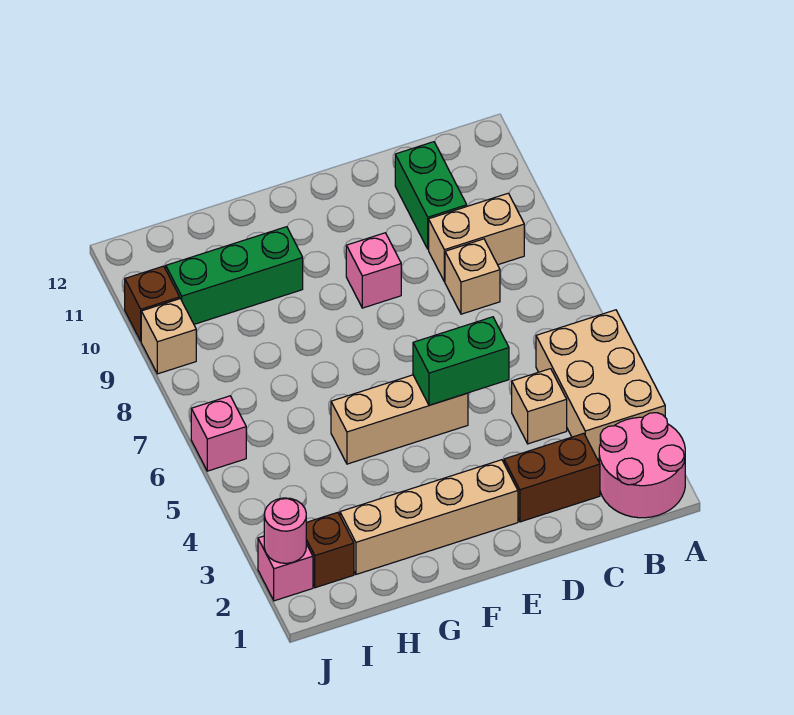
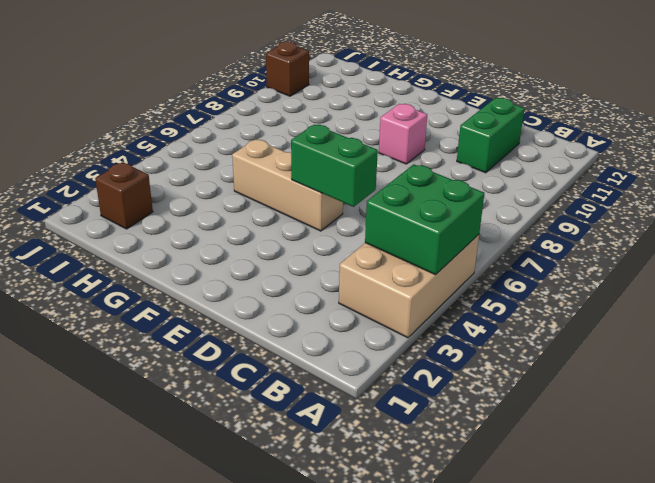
green 2x2 brick [365,164,484,275] -> none
none -> pink 2x2 round brick [599,413,685,518]
none -> tan 1x2 brick [429,193,524,282]
none -> brown 1x2 brick [504,433,600,522]

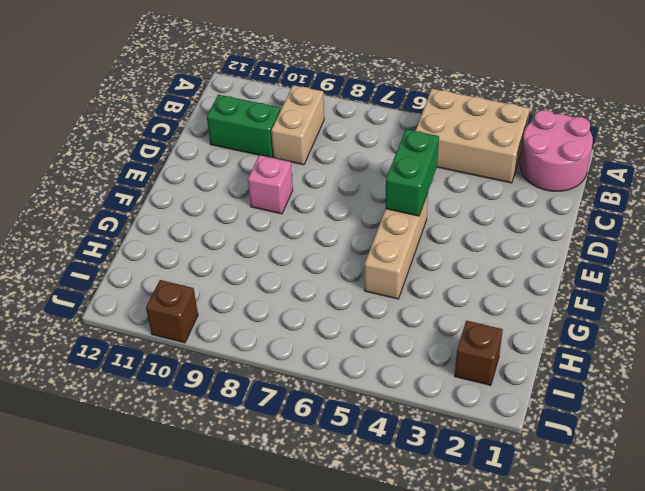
none -> brown 1x2 brick [504,433,600,522]
none -> tan 1x1 brick [512,369,567,444]
none -> tan 1x1 brick [445,239,500,314]

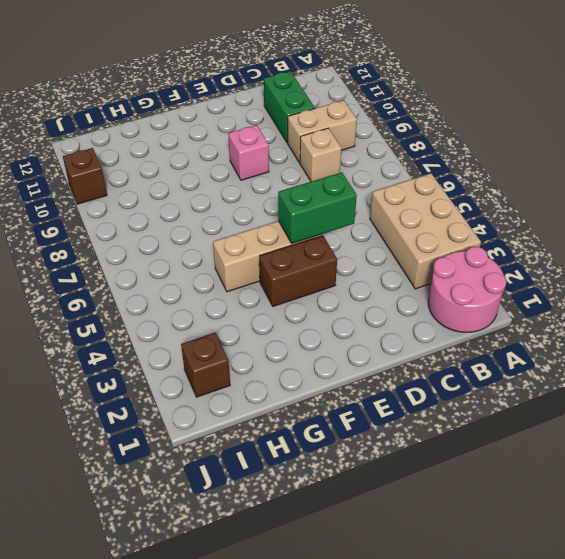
brown 1x2 brick [259,235,337,306] -> brown 1x2 brick moved to [504,433,600,522]
none -> tan 1x1 brick [512,369,567,444]
none -> tan 1x4 brick [340,460,518,574]
none -> green 1x3 brick [166,227,303,324]

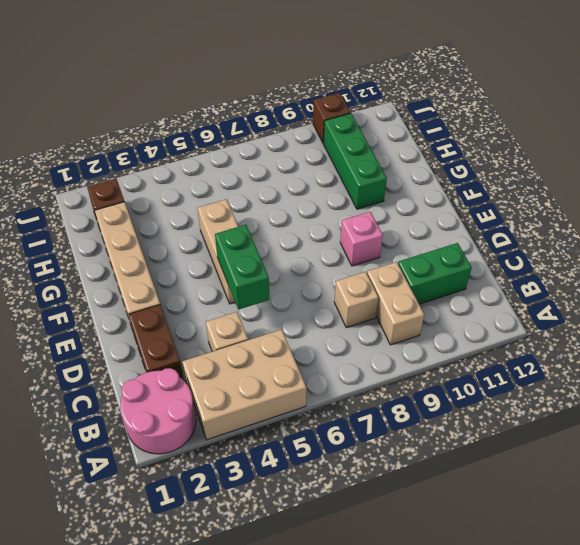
none -> pink 1x1 brick [258,536,313,601]
none -> pink 1x1 brick [191,396,246,471]
none -> tan 1x1 brick [141,299,196,374]

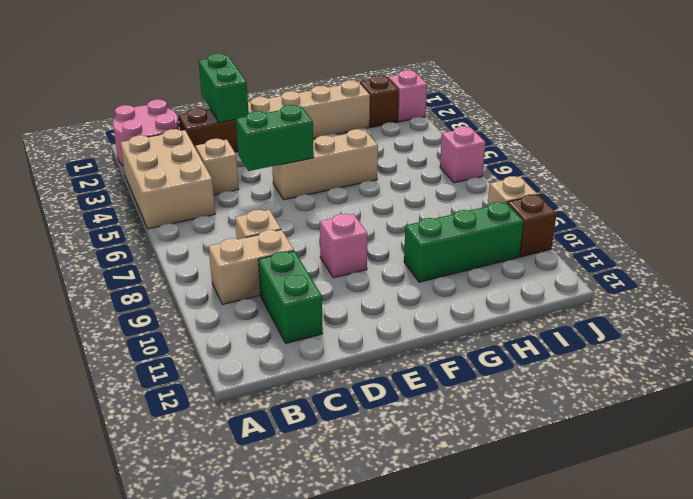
green 1x2 brick [199,54,249,122] -> none
none -> pink 1x1 round brick [264,498,306,563]

